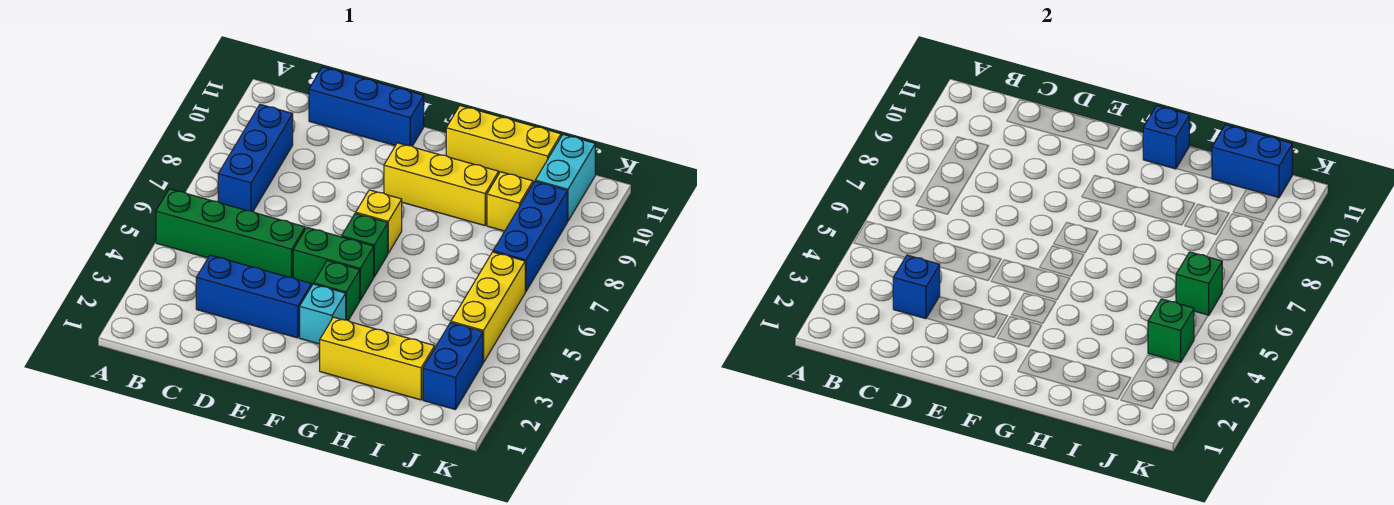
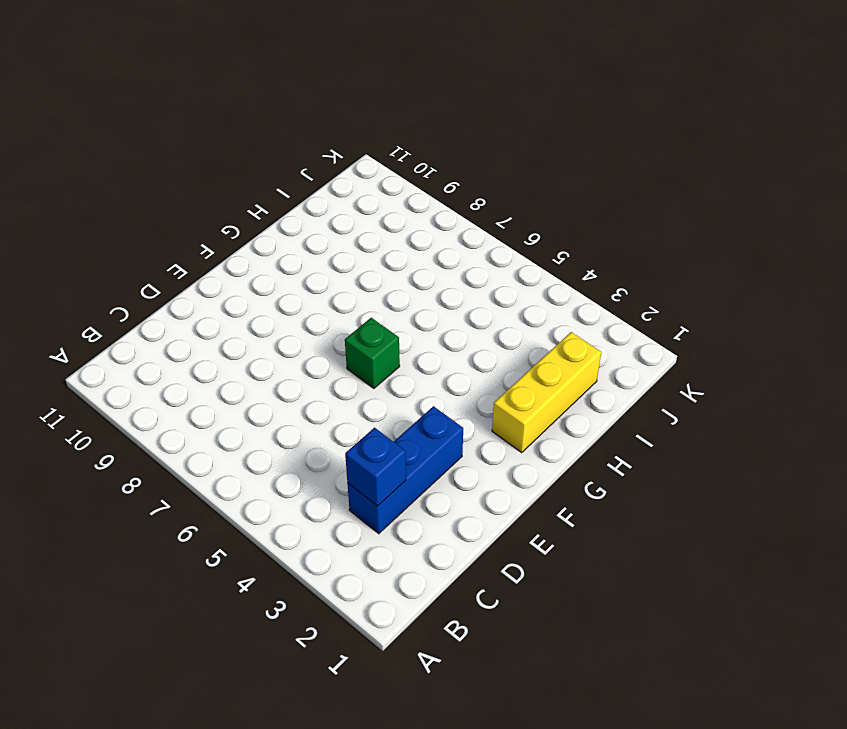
none -> green 1x4 brick [156,189,305,277]
none -> blue 1x3 brick [218,104,293,211]
none -> blue 1x3 brick [309,67,424,146]

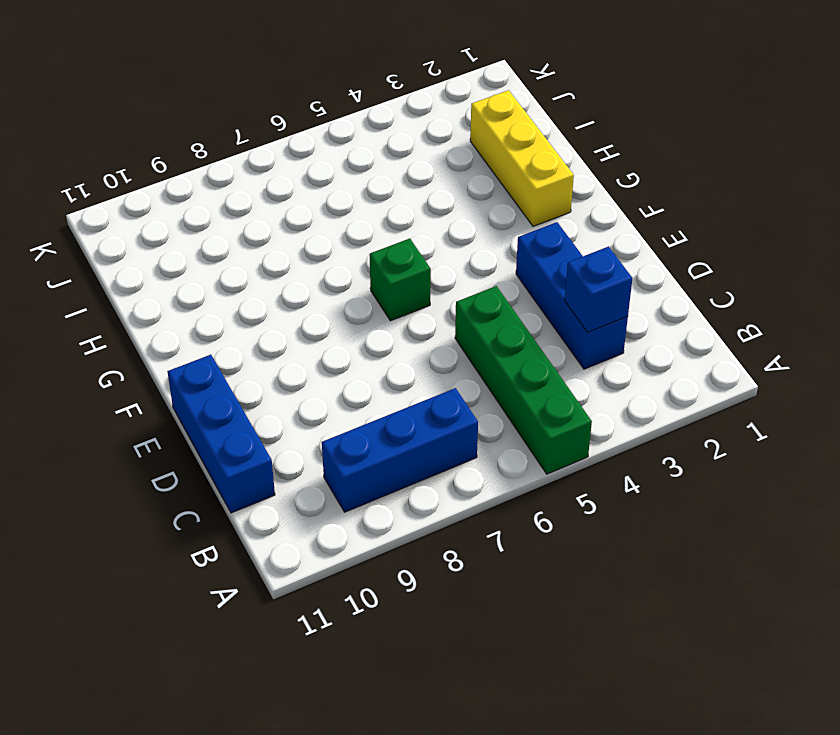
none -> green 1x2 brick [293,227,374,300]
none -> cyan 1x1 brick [300,284,346,344]
none -> green 1x1 brick [314,261,360,320]

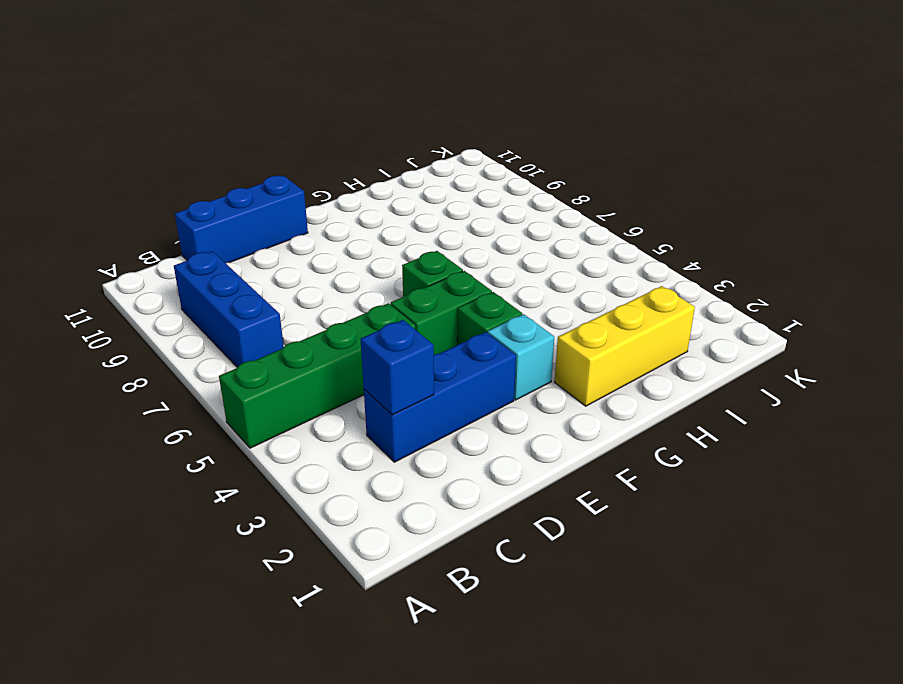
none -> yellow 1x1 brick [356,190,402,253]
none -> yellow 1x3 brick [384,143,499,226]
none -> yellow 1x3 brick [446,106,561,183]

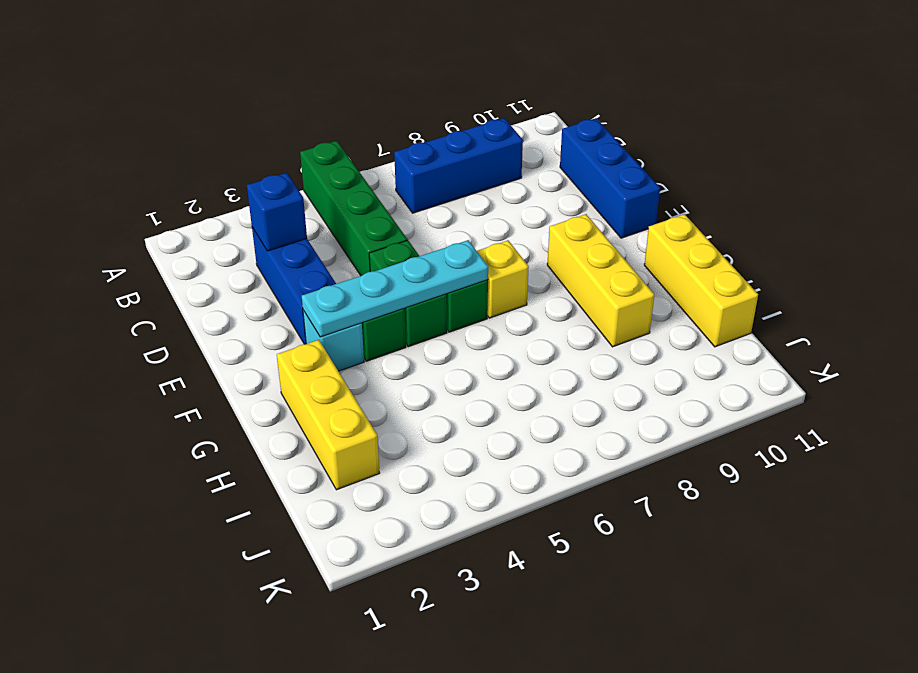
cyan 1x4 plate [302,240,488,337] -> none
none -> yellow 1x1 brick [487,172,533,231]
none -> blue 1x2 brick [423,323,483,410]
none -> yellow 1x3 brick [451,252,525,362]

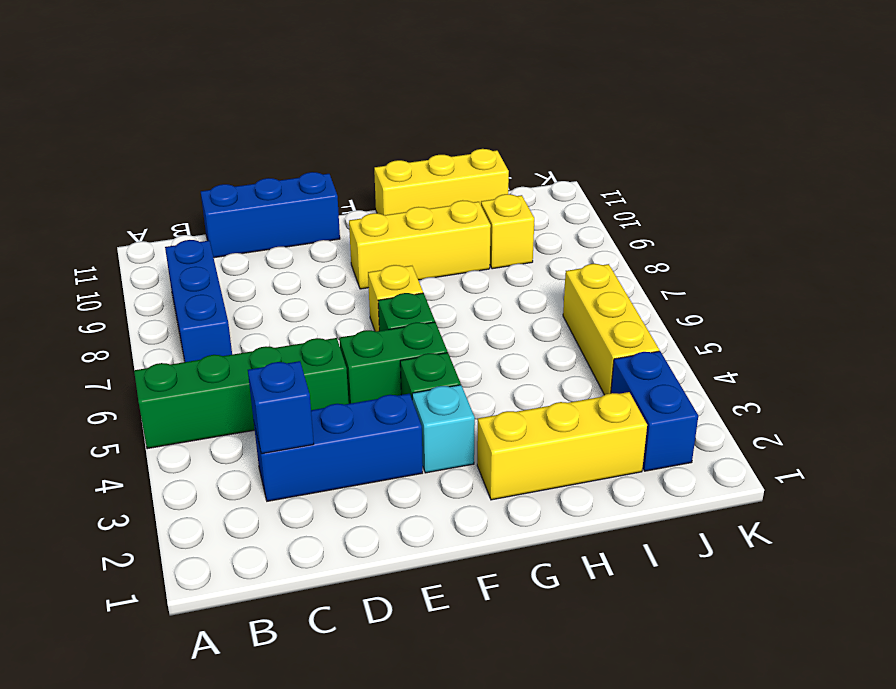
none -> blue 1x3 brick [493,182,567,292]
none -> cyan 1x2 brick [535,134,595,221]
none -> blue 1x1 brick [1143,106,1189,169]

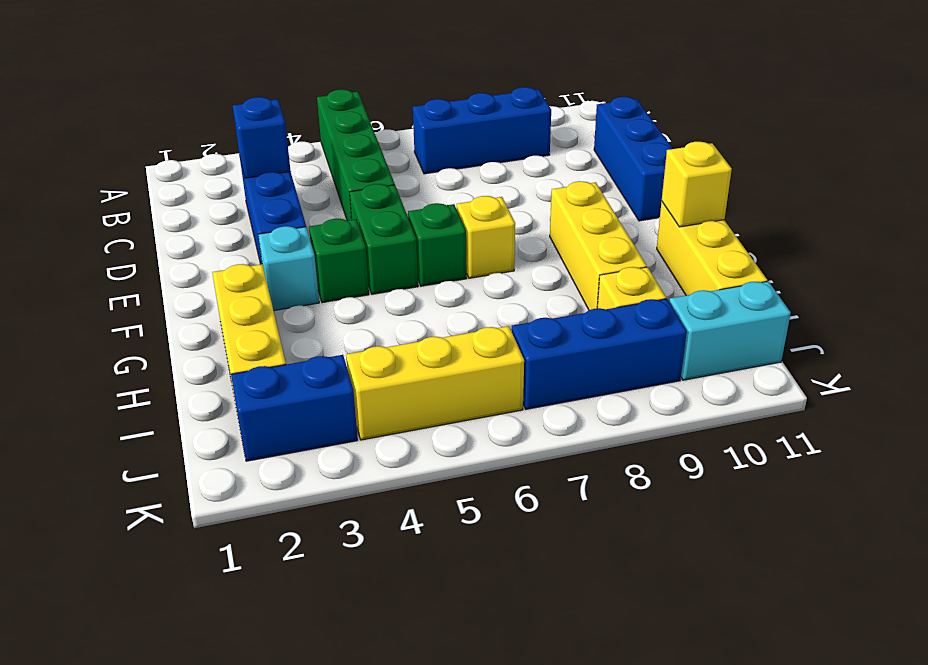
yellow 1x1 brick [662,142,732,227] -> blue 1x1 brick [1143,106,1189,169]
none -> blue 1x2 brick [1212,125,1292,198]
none -> green 1x1 brick [1148,299,1194,362]
none -> green 1x1 brick [1176,252,1222,315]

